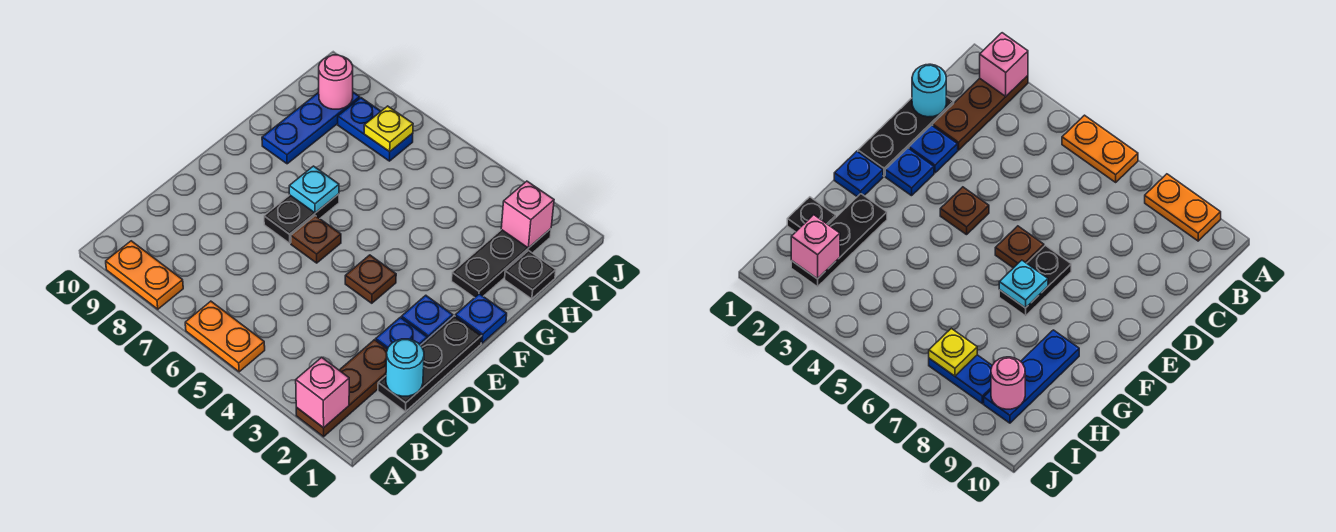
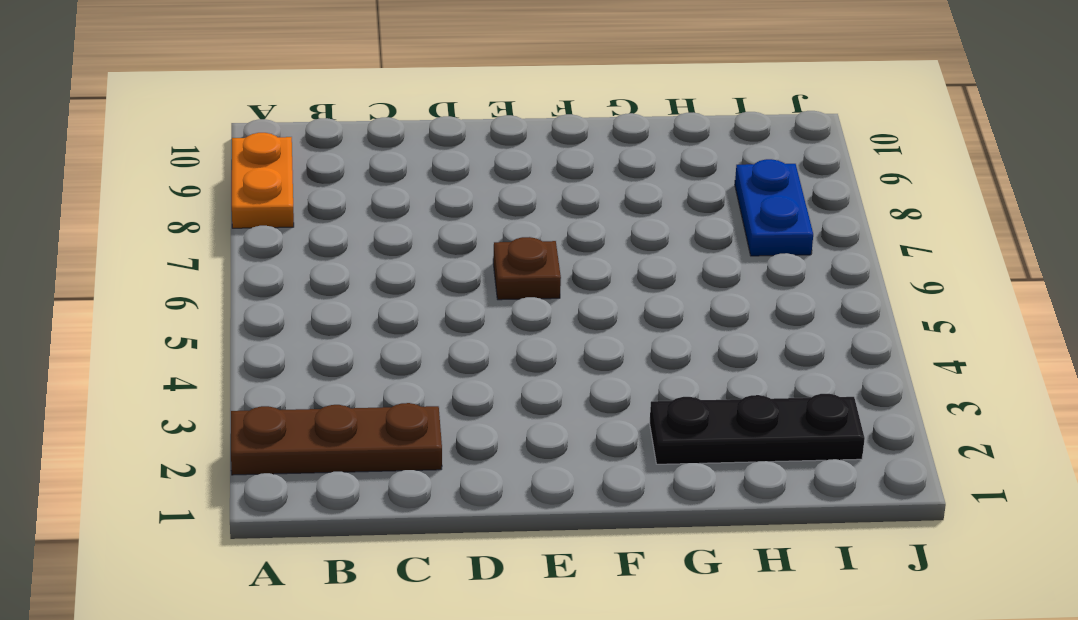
none -> orange 1x2 plate [185,301,265,372]
none -> black 1x3 plate [378,316,482,412]
none -> blue 1x1 plate [376,317,427,349]

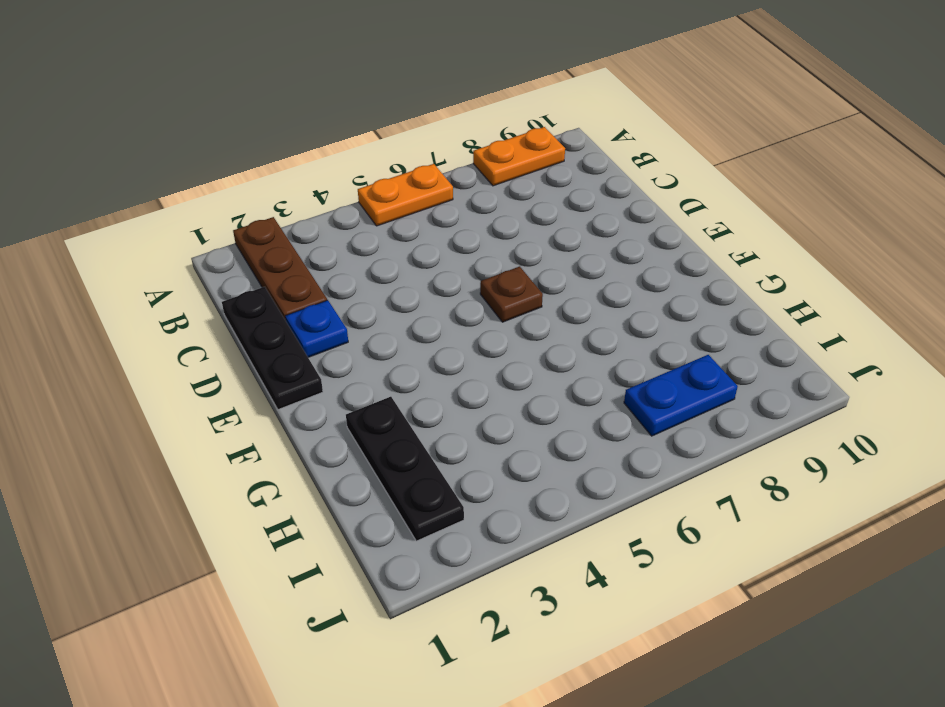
none -> blue 1x1 plate [401,295,453,339]
none -> brown 1x1 plate [345,255,396,303]
none -> black 1x2 plate [264,194,339,243]

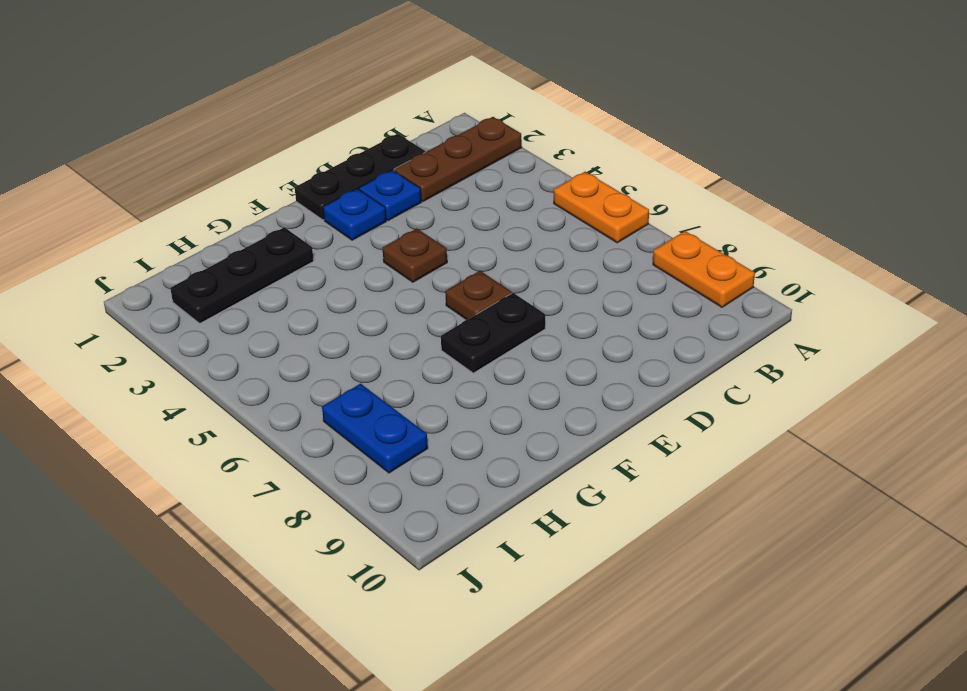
none -> blue 1x1 plate [455,294,507,343]
none -> blue 1x3 plate [262,92,360,164]
none -> black 1x1 plate [505,251,556,299]

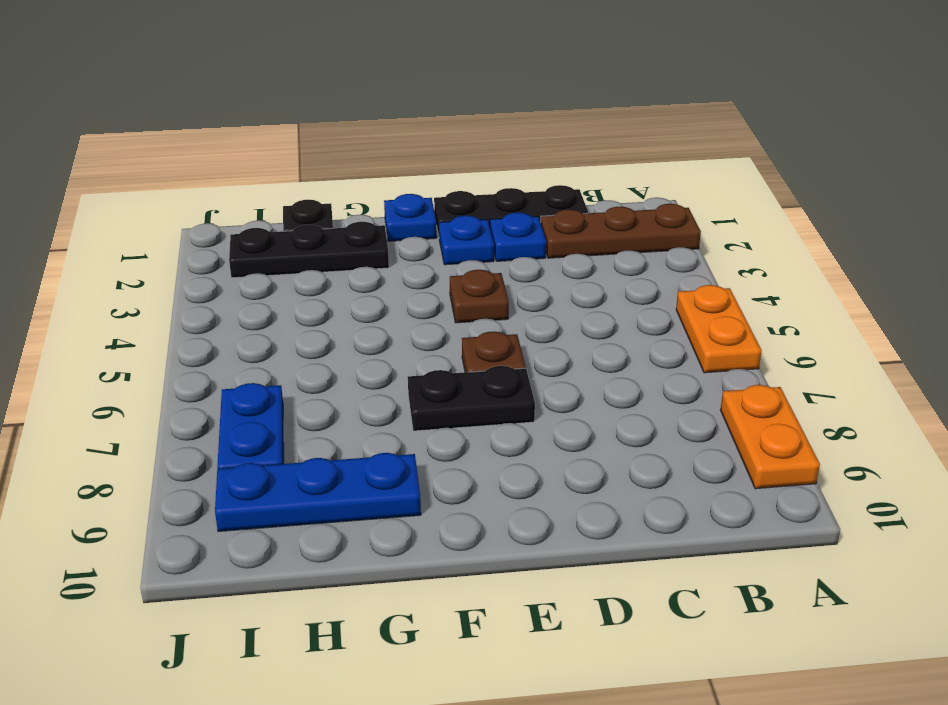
none -> pink 1x1 brick [296,357,349,428]
none -> cyan 1x1 round brick [386,339,424,396]
none -> cyan 1x1 plate [289,166,339,213]

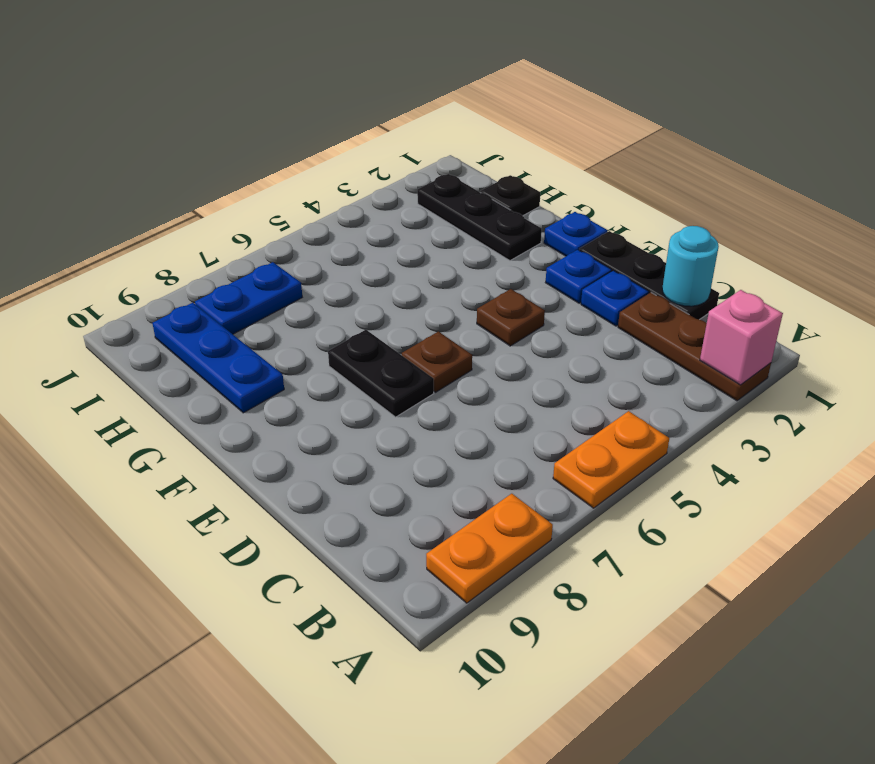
none -> cyan 1x1 plate [289,166,339,213]
none -> pink 1x1 brick [501,181,554,248]
none -> yellow 1x1 plate [364,106,413,152]

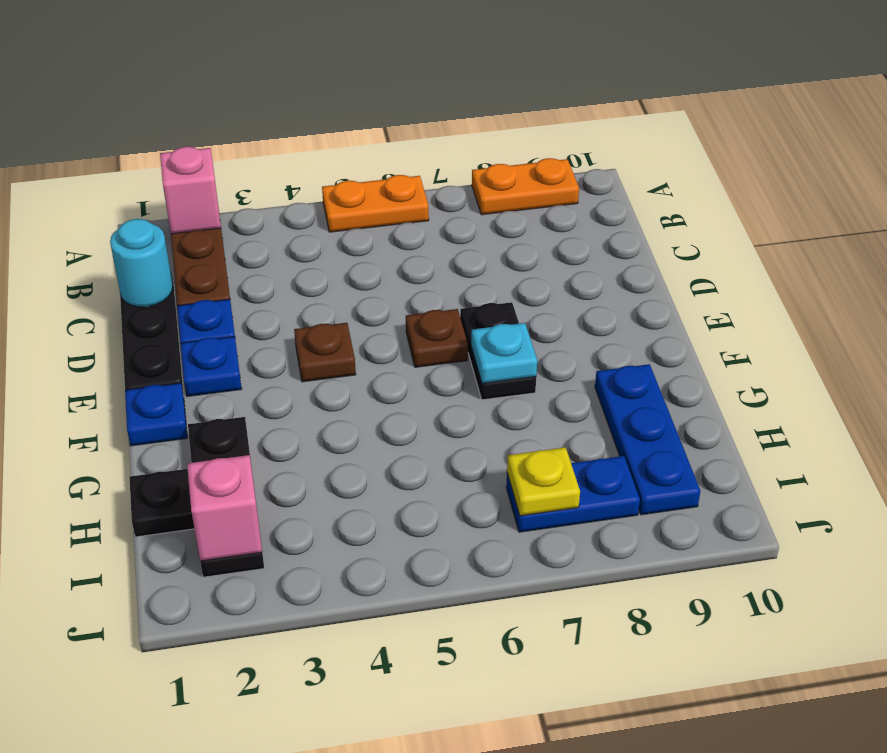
none -> pink 1x1 round brick [319,55,353,109]

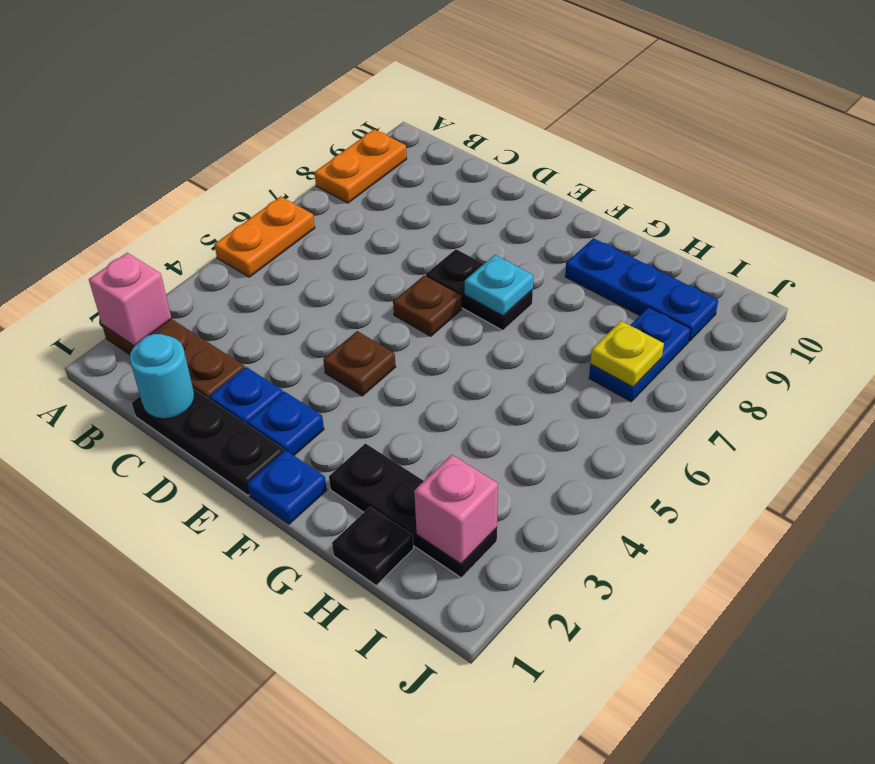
none -> pink 1x1 round brick [319,55,353,109]

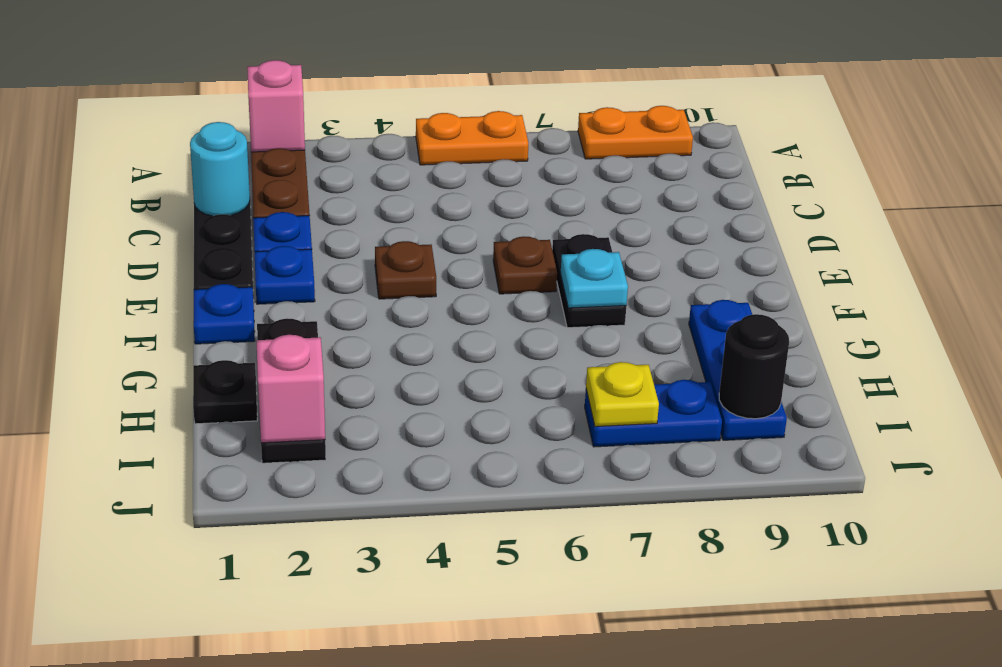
black 1x1 round brick [719,314,789,419] -> pink 1x1 round brick [319,55,353,109]

